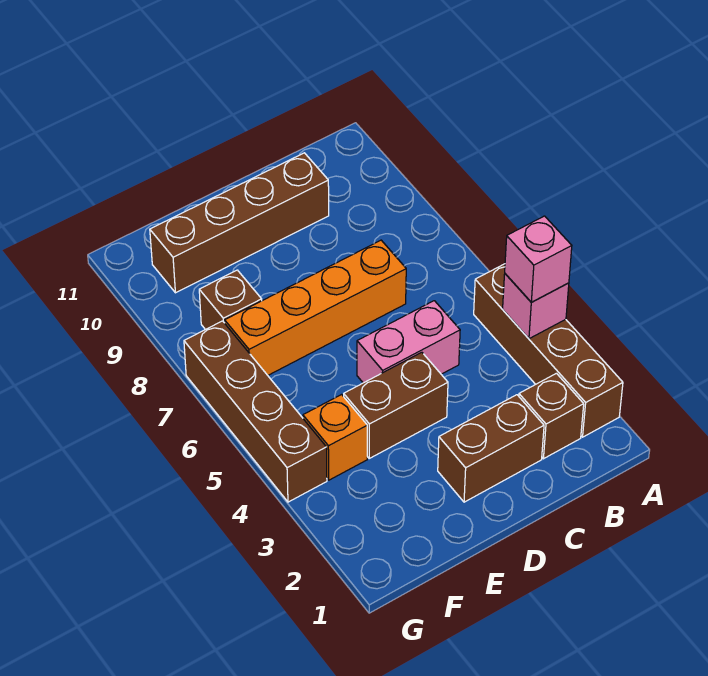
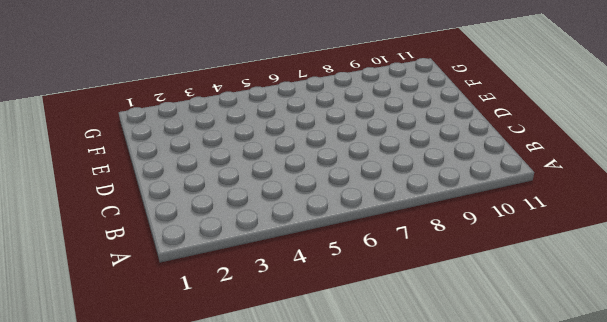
none -> brown 1x4 brick [474,264,623,437]
none -> brown 1x1 brick [519,373,584,459]
none -> brown 1x2 brick [438,395,544,502]

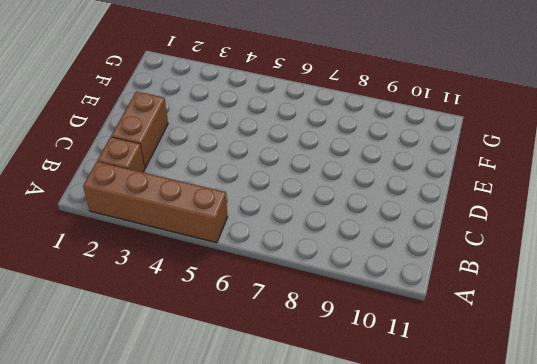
none -> pink 1x2 brick [357,301,460,383]
none -> orange 1x4 brick [225,240,406,375]
none -> brown 1x4 brick [150,153,329,293]

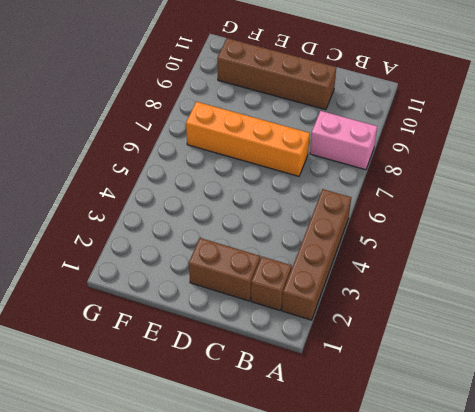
pink 1x2 brick [310,111,377,170] -> pink 1x2 brick moved to [357,301,460,383]
none -> brown 1x2 brick [344,352,448,458]
none -> orange 1x1 brick [303,395,367,480]
none -> brown 1x1 brick [199,270,262,330]

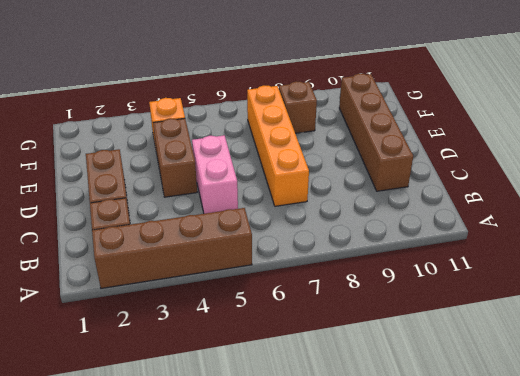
none -> brown 1x4 brick [184,321,327,502]
none -> pink 1x1 brick [503,274,569,339]
none -> pink 1x1 brick [505,216,572,302]

